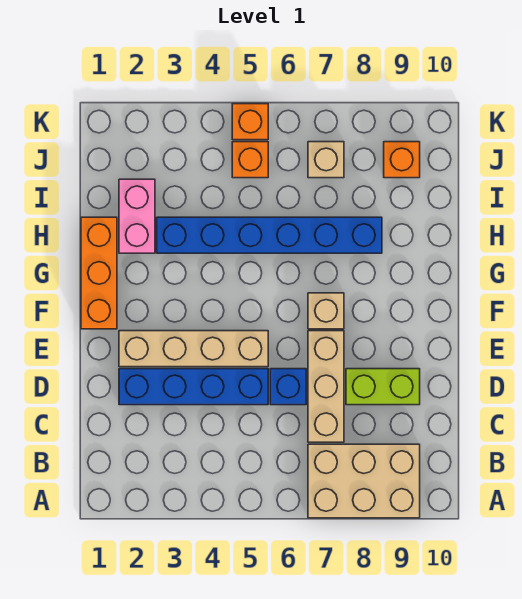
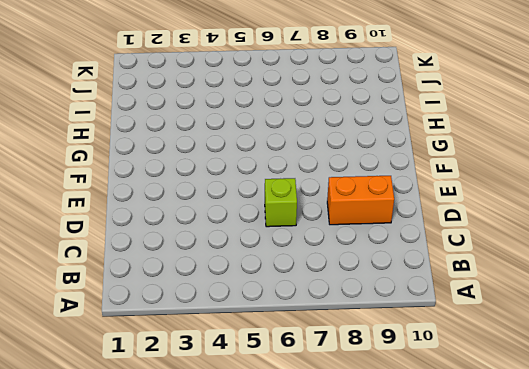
lime 1x1 brick [265,178,297,227] -> blue 1x1 brick [270,369,306,405]
orange 1x2 brick [327,176,394,225] -> lime 1x2 brick [346,369,420,405]
none -> tan 2x3 brick [308,444,420,518]
none -> tan 1x3 brick [308,331,344,442]
none -> blue 1x4 brick [119,369,268,405]

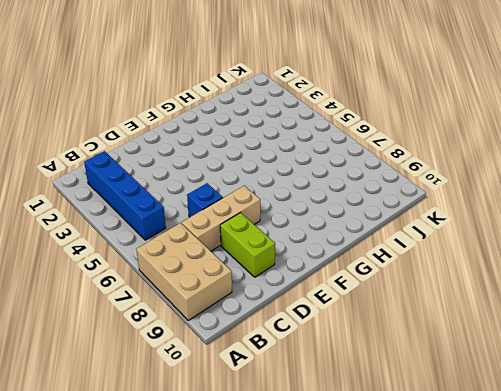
blue 1x4 brick [84,151,166,240] -> blue 1x4 brick moved to [119,369,268,405]
none -> tan 1x4 brick [119,331,268,367]
none -> orange 1x3 brick [81,217,117,329]
none -> tan 1x1 brick [308,293,344,329]

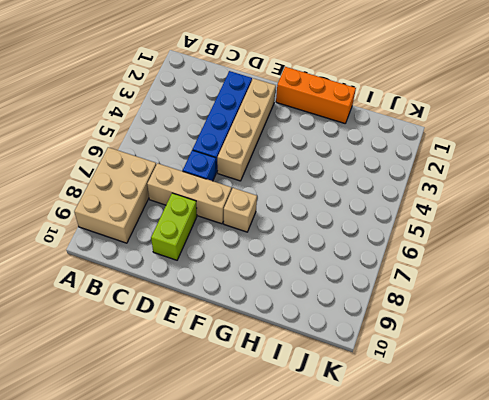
none -> pink 1x2 brick [119,179,155,253]
none -> blue 1x6 brick [157,217,382,253]
none -> orange 1x1 brick [232,142,268,178]

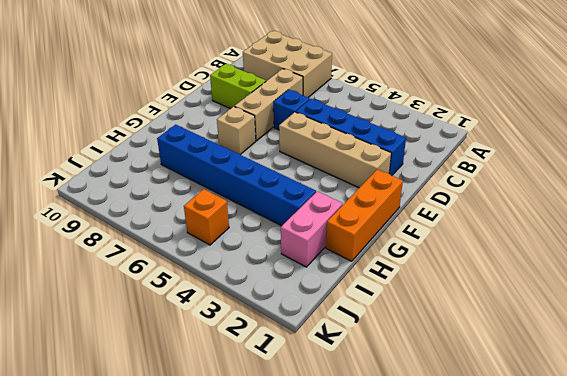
none -> tan 1x1 brick [308,142,344,178]
none -> orange 1x1 brick [384,142,420,178]
none -> orange 1x1 brick [232,104,268,140]

